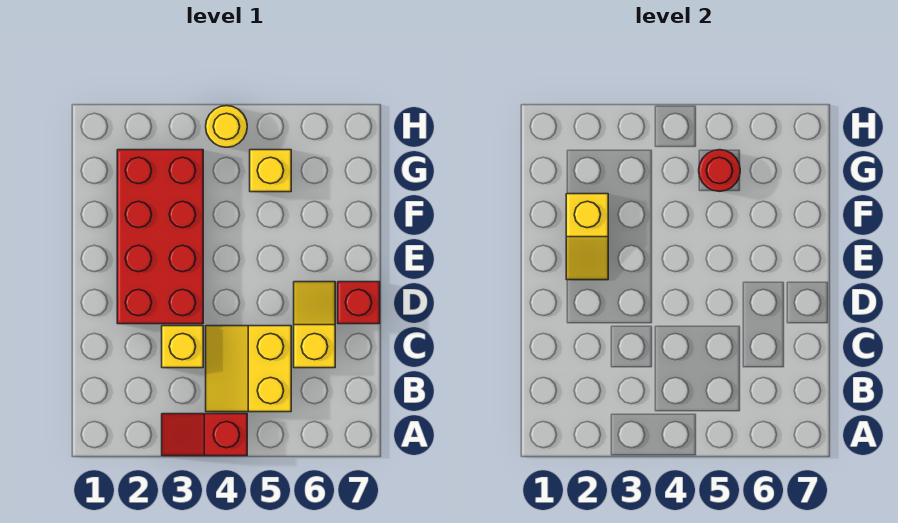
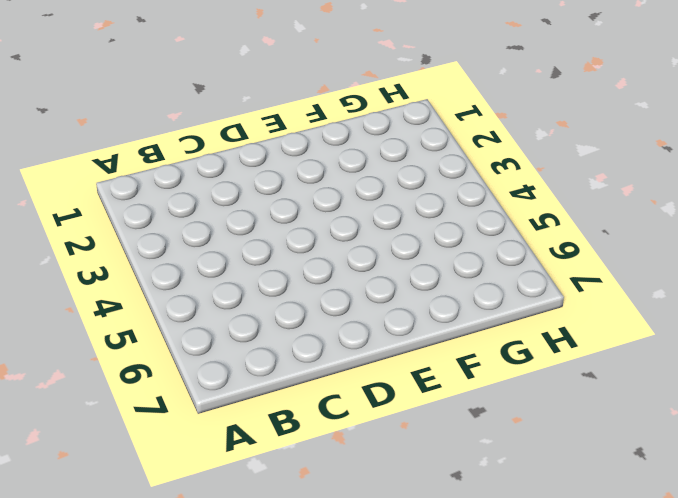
none -> red 1x2 slope [162,414,247,456]
none -> yellow 2x2 slope [206,326,291,412]

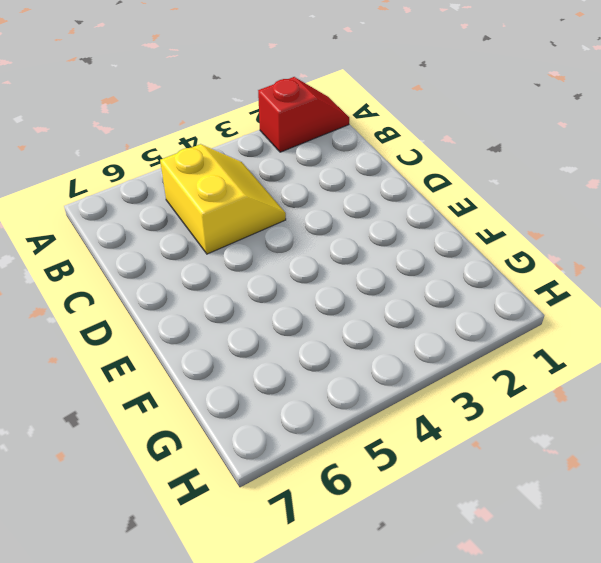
red 1x2 slope [258,77,349,152] -> red 1x2 slope moved to [162,414,247,456]
none -> yellow 1x1 brick [162,326,203,368]
none -> yellow 1x2 slope [294,282,335,368]

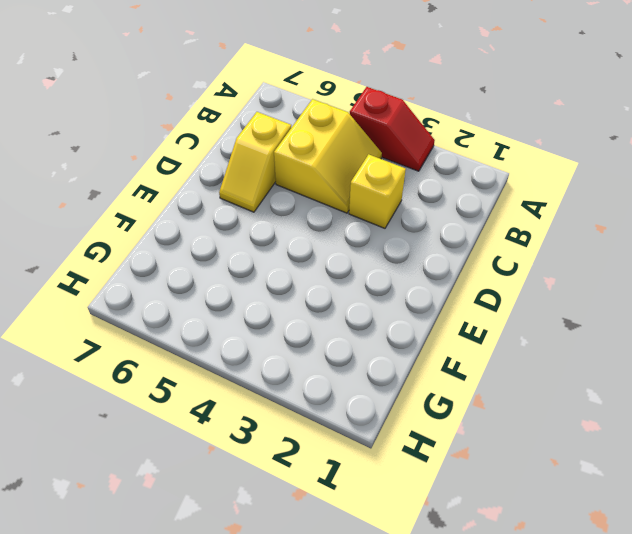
none -> red 2x4 brick [117,150,203,324]
none -> red 1x1 brick [338,282,380,324]

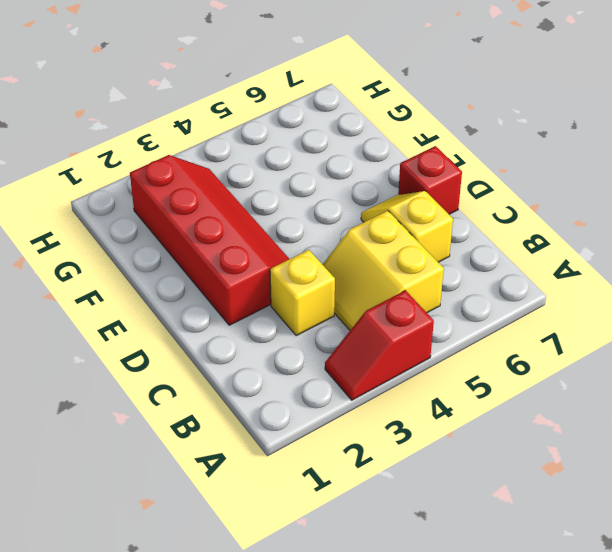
red 2x4 slope [130,155,289,325] -> red 2x4 brick [117,150,203,324]
none -> yellow 1x1 brick [250,150,291,192]
none -> yellow 1x1 round brick [206,106,247,147]

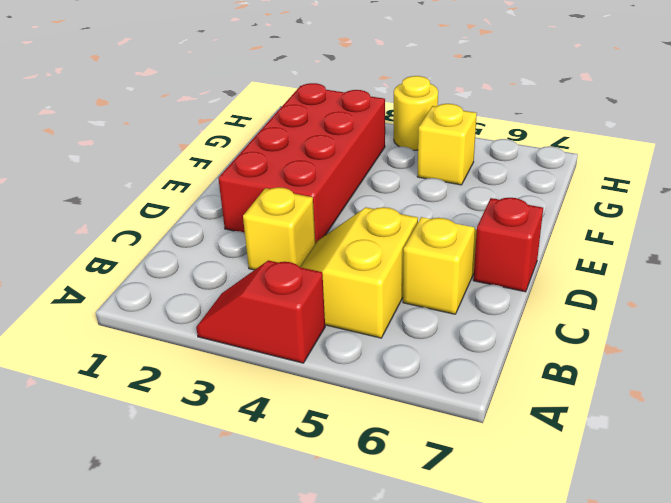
none -> yellow 1x2 slope [566,194,608,280]
none -> red 1x1 round brick [699,150,740,191]

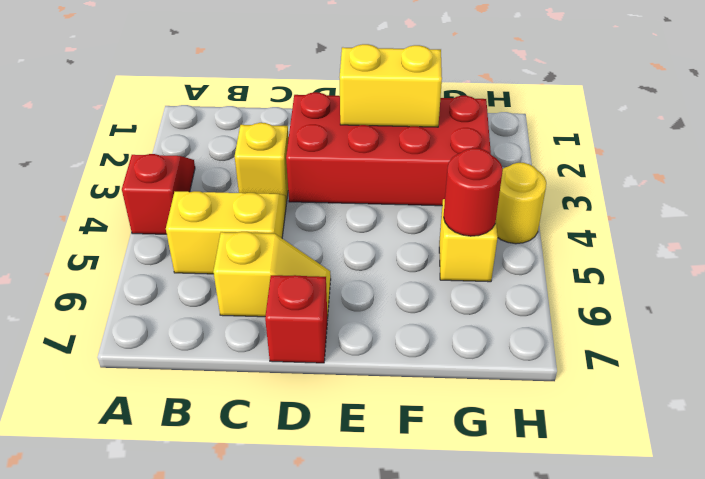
yellow 1x2 brick [339,44,442,127] -> yellow 1x2 slope [566,194,608,280]

